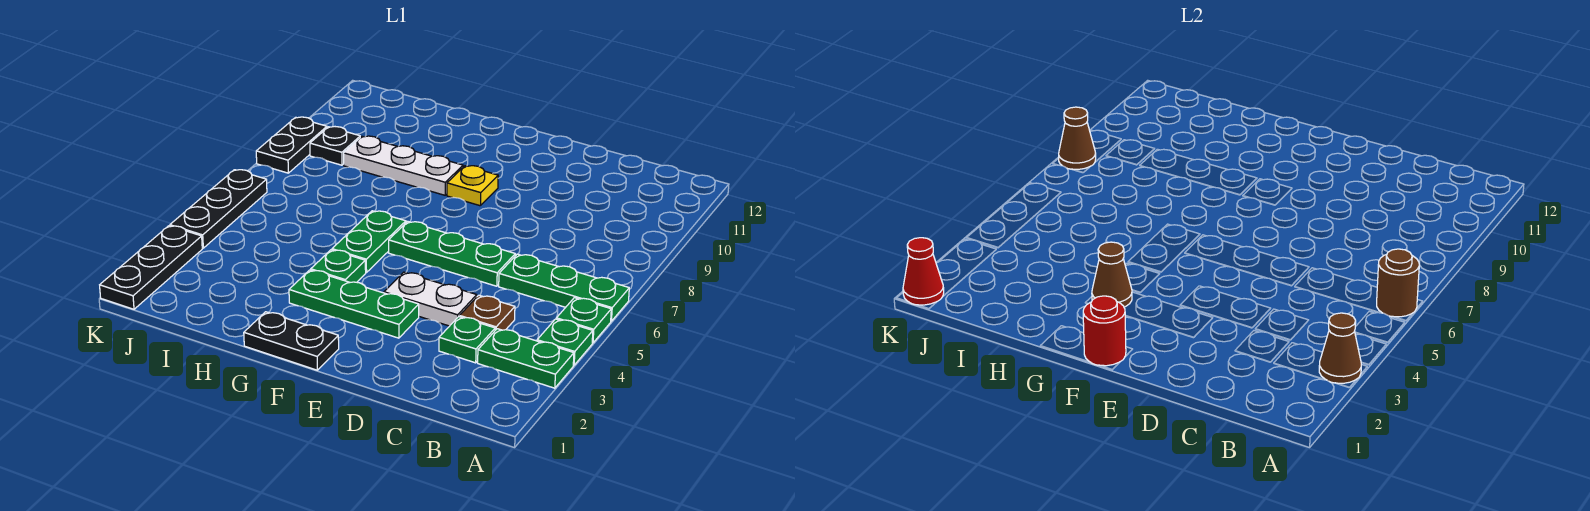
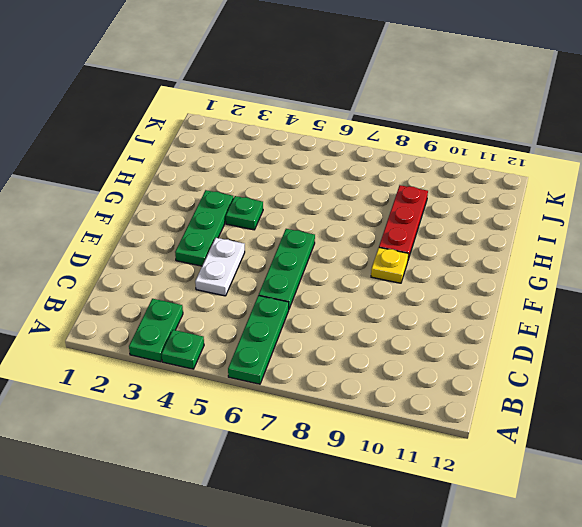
red 1x3 plate [379,185,428,259] -> white 1x3 plate [344,136,463,195]
none -> green 1x1 plate [556,298,611,343]
none -> green 1x1 plate [439,317,495,363]
none -> brown 1x1 plate [460,295,515,330]

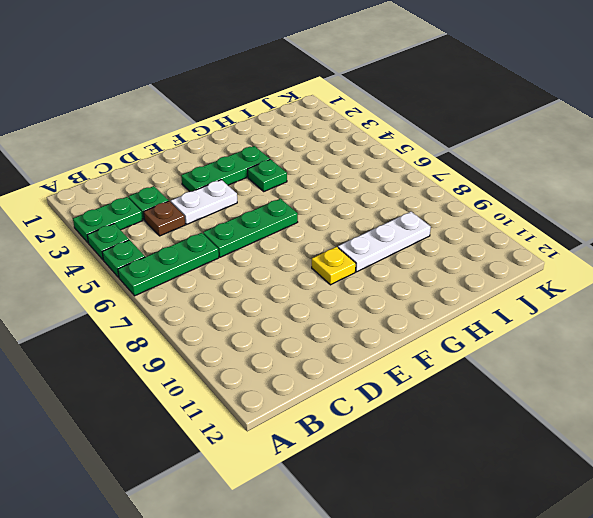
none -> black 1x2 plate [244,312,339,370]
none -> green 1x2 plate [332,211,406,273]
none -> black 1x1 plate [310,127,360,165]

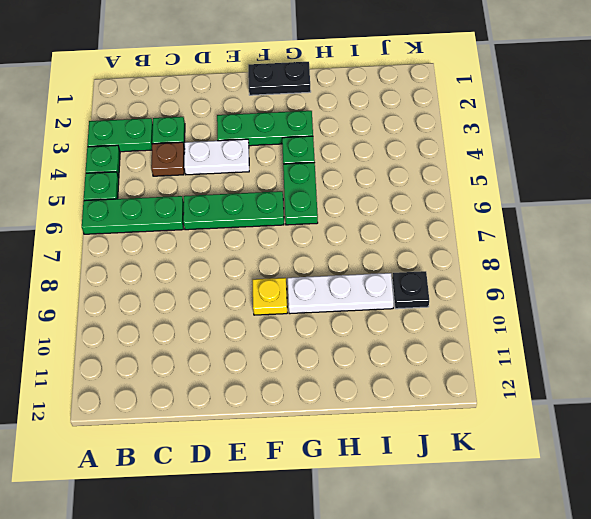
none -> black 1x3 plate [100,226,202,309]
none -> black 1x3 plate [170,170,267,248]
none -> black 1x2 plate [256,117,327,173]

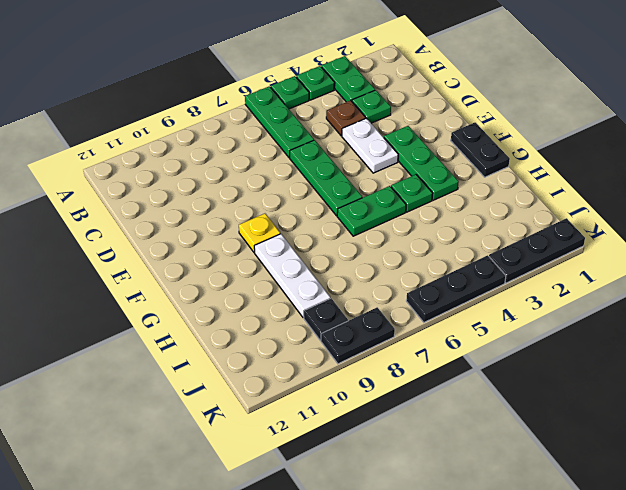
none -> brown 1x1 cone [1319,313,1361,383]
none -> brown 1x1 round brick [1377,249,1419,317]
none -> red 1x1 round brick [1083,296,1126,366]

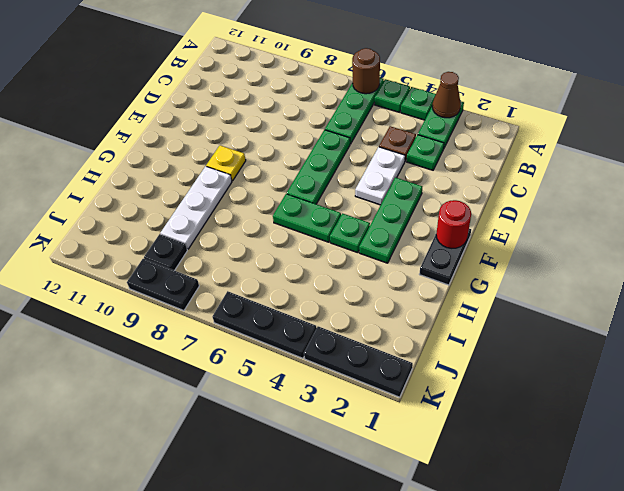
none -> brown 1x1 cone [1092,242,1132,307]
none -> red 1x1 cone [903,238,944,305]
none -> brown 1x1 cone [1059,107,1096,169]

